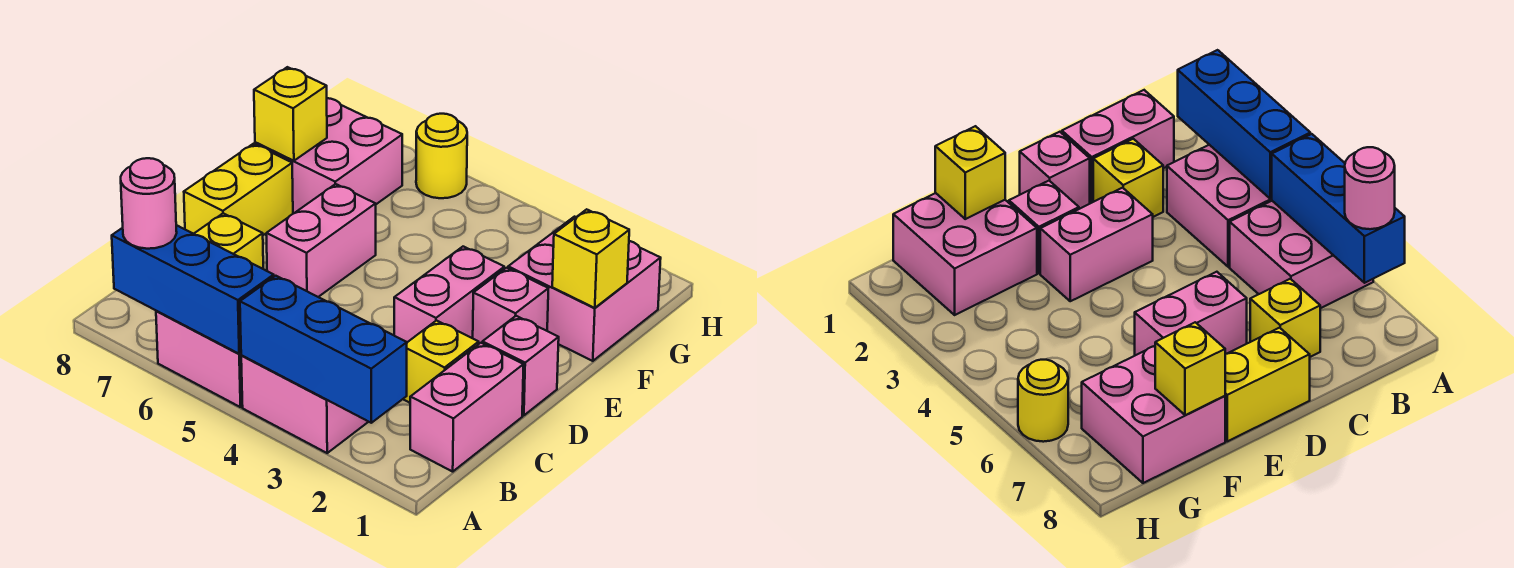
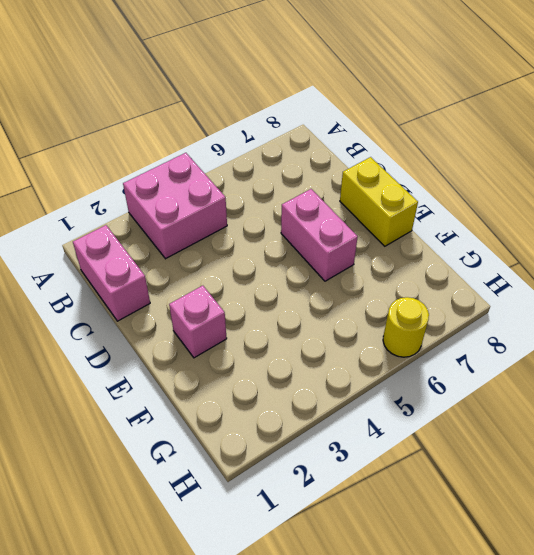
none -> pink 2x2 brick [156,311,243,407]
none -> yellow 1x1 brick [403,321,479,403]
none -> yellow 1x1 brick [194,213,263,269]

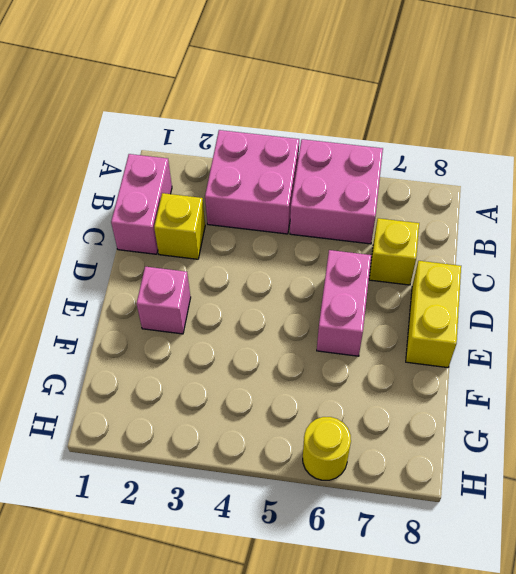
none -> pink 1x1 brick [482,316,559,415]
none -> pink 1x2 brick [394,247,504,342]
none -> pink 2x2 brick [508,217,661,361]

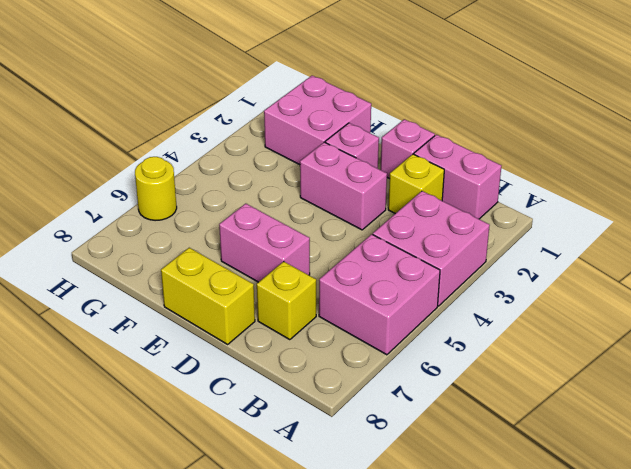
none -> pink 2x2 brick [255,98,402,213]
none -> blue 1x3 brick [240,276,407,423]
none -> blue 1x3 brick [112,225,274,354]

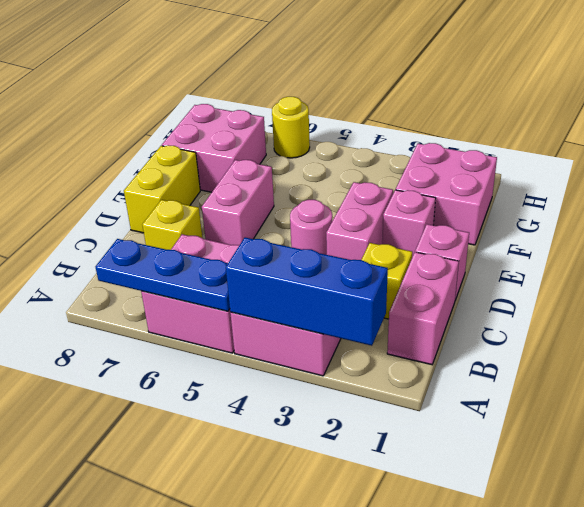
blue 1x3 plate [96,239,230,311] -> blue 1x3 brick [112,225,274,354]
pink 1x1 round brick [290,200,332,255] -> pink 1x1 round brick moved to [121,158,177,249]
none -> yellow 1x1 brick [552,209,629,308]
none -> yellow 1x1 brick [254,67,327,161]

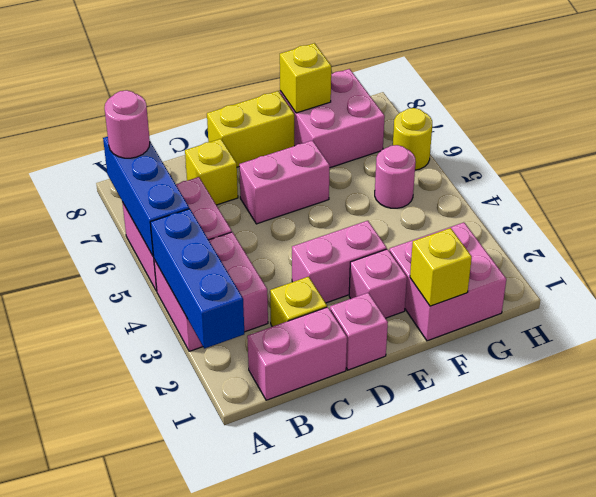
pink 1x1 round brick [375,145,416,208] -> none

